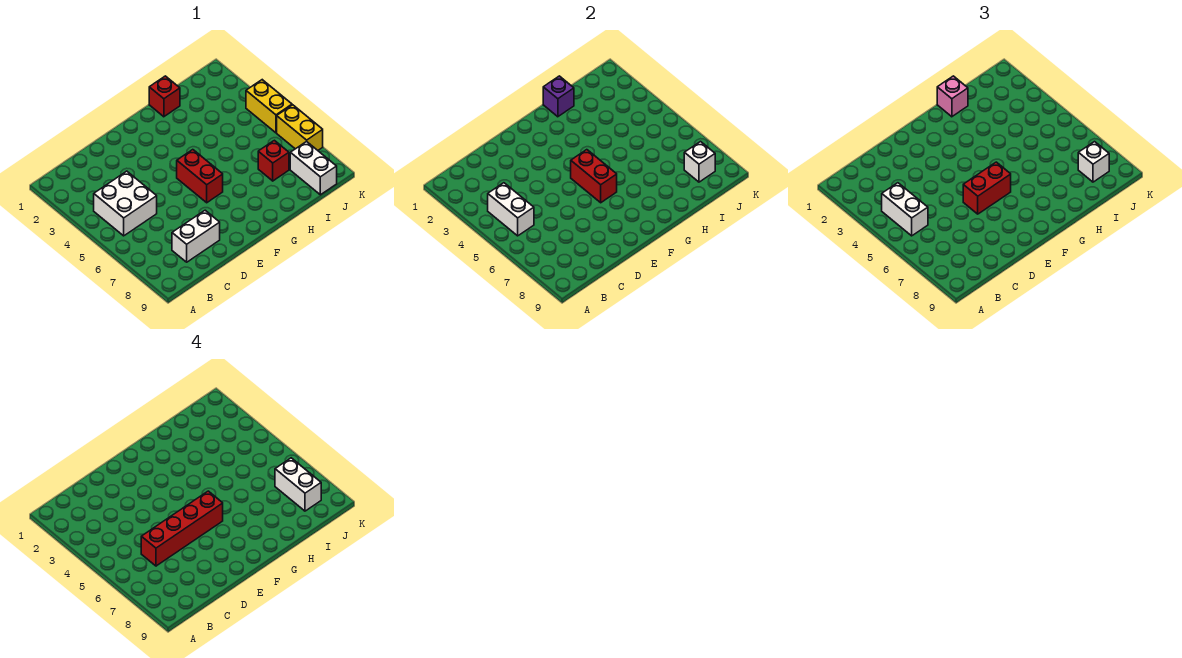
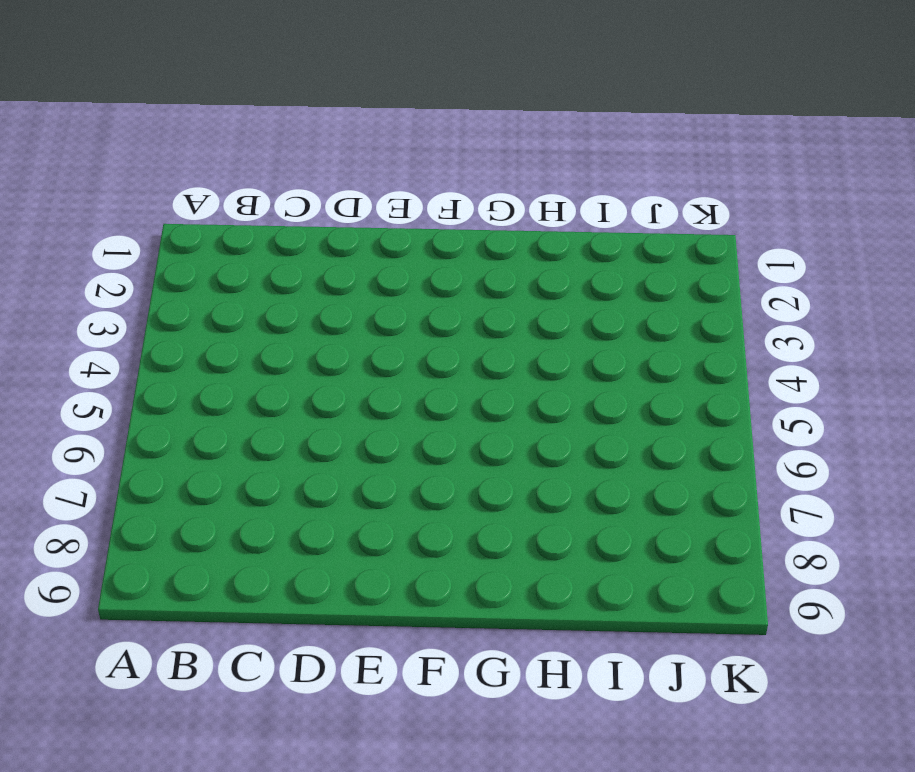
none -> white 2x2 brick [94,171,157,236]
none -> white 1x2 brick [172,210,220,262]
none -> red 1x2 brick [177,150,223,203]

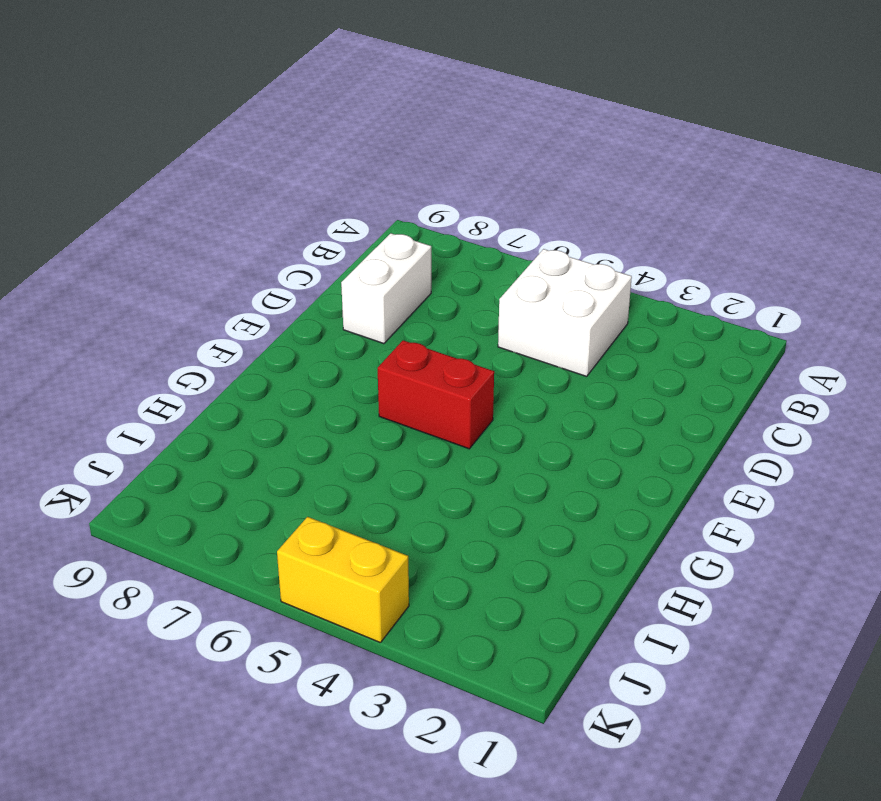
none -> red 1x1 brick [149,76,180,117]
none -> red 1x1 brick [258,140,289,181]
none -> white 1x2 brick [290,141,337,195]

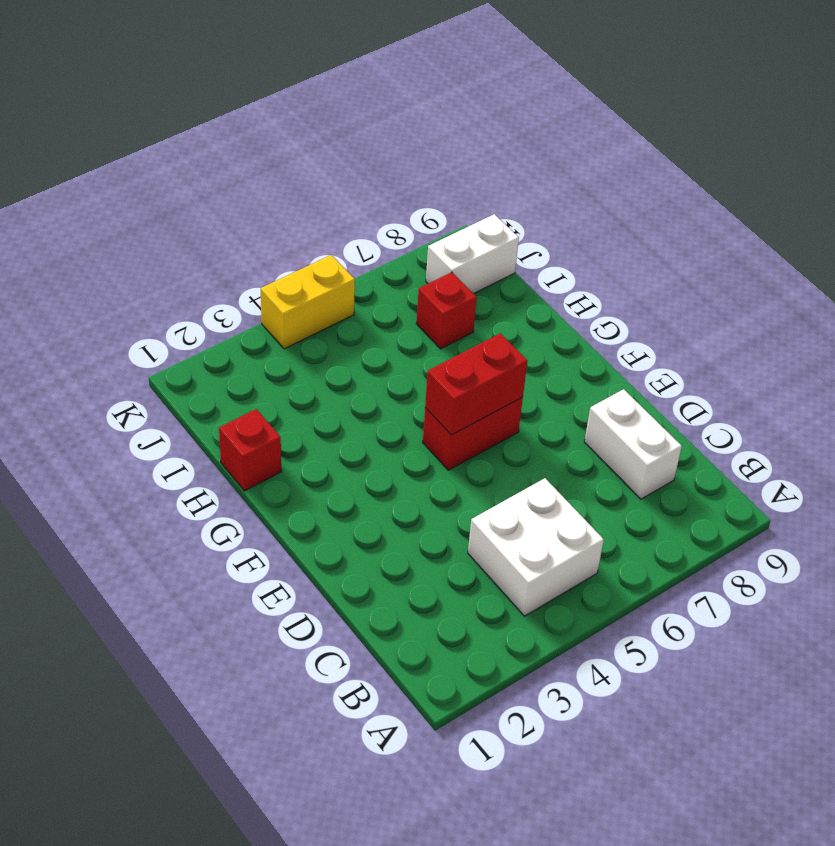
none -> yellow 1x2 brick [277,105,323,150]
none -> white 1x2 brick [488,183,534,236]
none -> purple 1x1 brick [543,76,574,117]

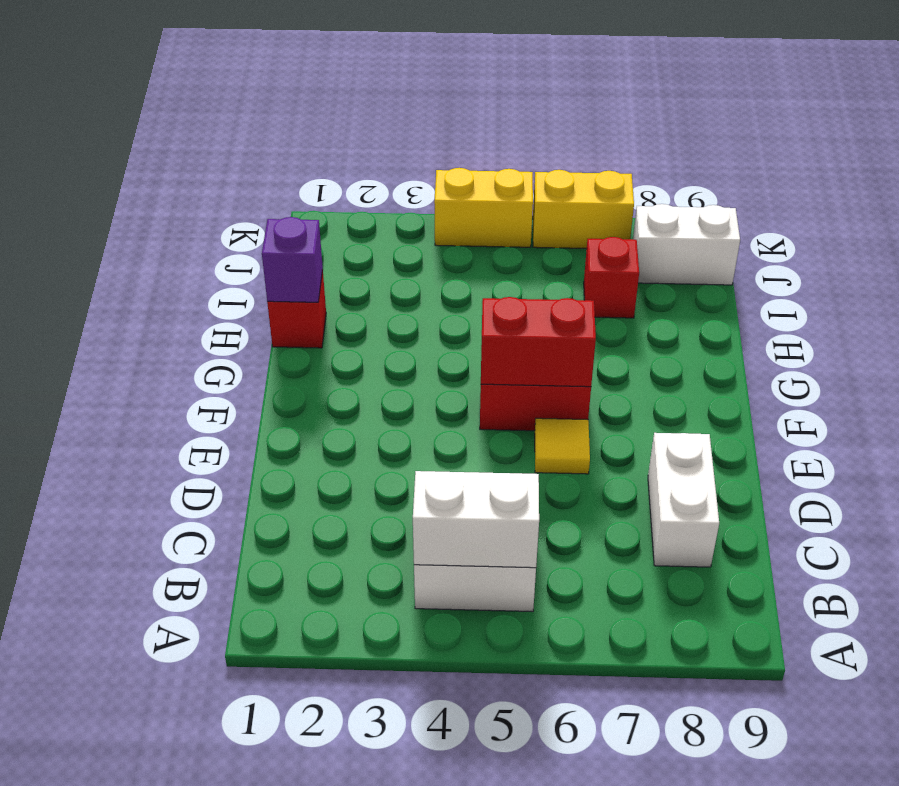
yellow 1x1 tile [535,418,590,474] -> none
none -> white 1x1 brick [684,142,715,182]
none -> white 1x2 brick [882,183,928,236]
none -> red 1x2 brick [963,162,1011,214]

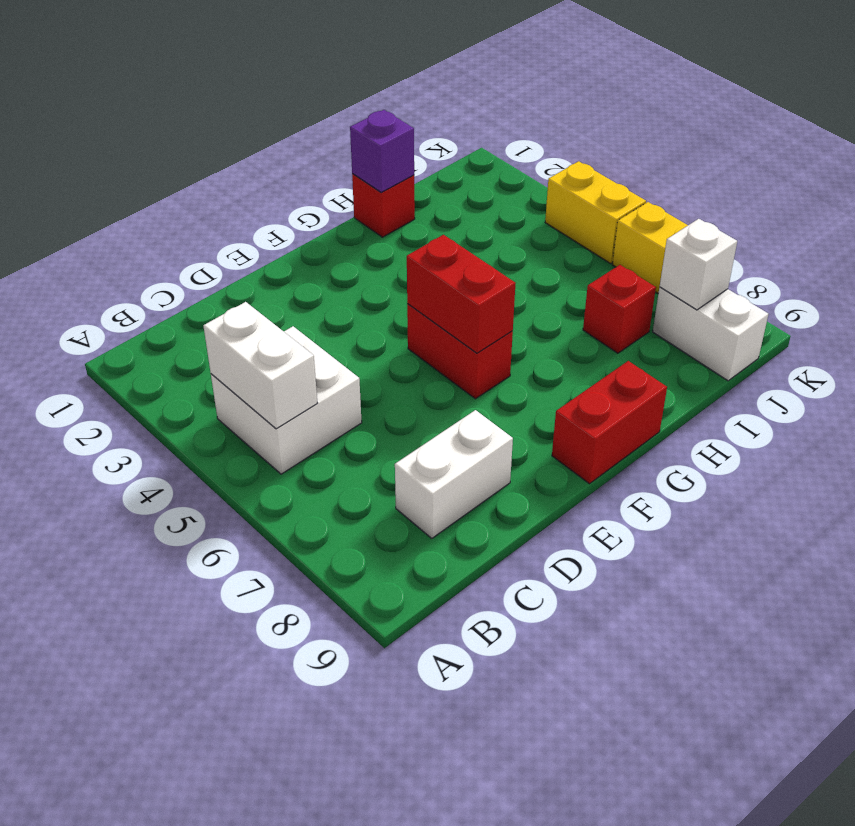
red 1x2 brick [552,361,667,484] -> red 1x2 brick moved to [963,162,1011,214]
none -> white 1x2 brick [882,183,928,236]
none -> pink 1x1 brick [937,76,968,117]
none -> white 1x1 brick [1078,142,1109,182]

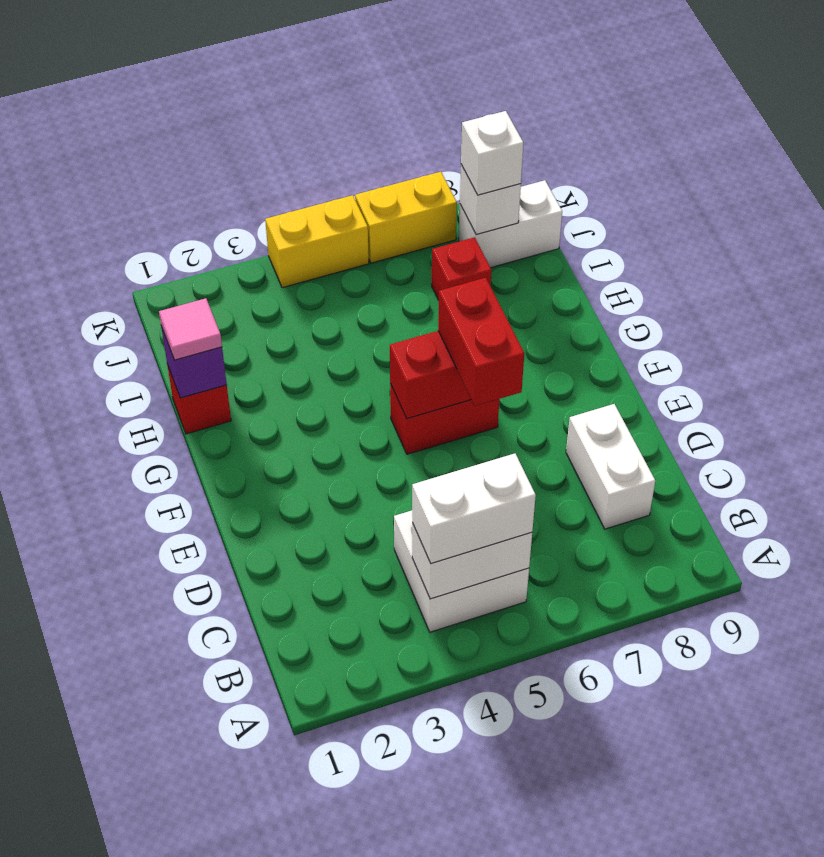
pink 1x1 tile [159,298,222,360] -> pink 1x1 brick [937,76,968,117]
none -> red 1x4 brick [141,491,223,566]
none -> white 1x2 brick [275,458,321,511]

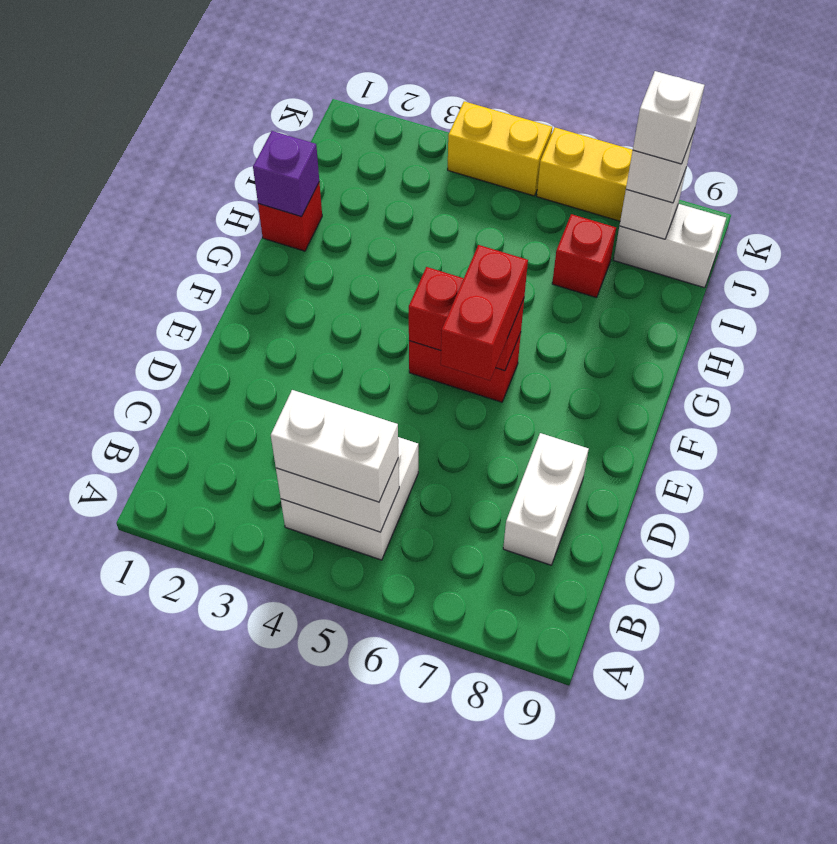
white 1x1 brick [633,71,705,164] -> white 1x2 brick [275,458,321,511]
none -> pink 1x1 brick [937,76,968,117]
none -> red 1x4 brick [141,491,223,566]

